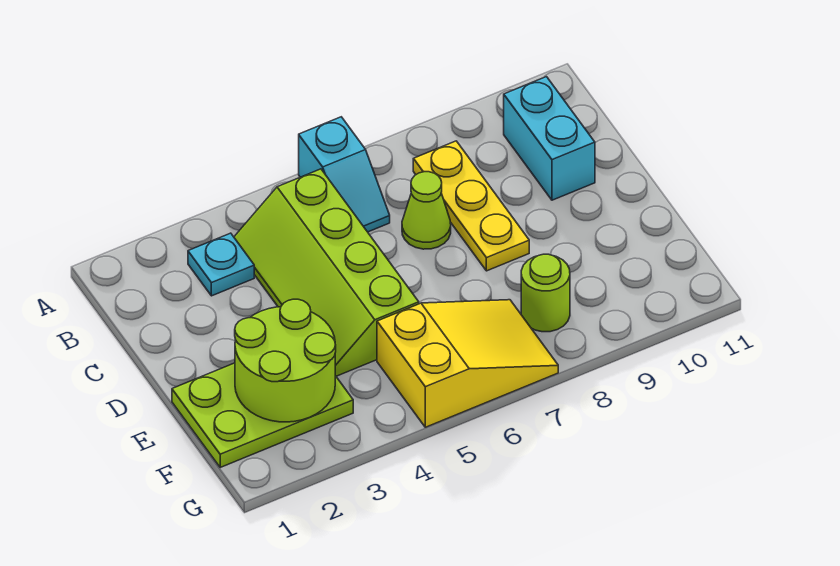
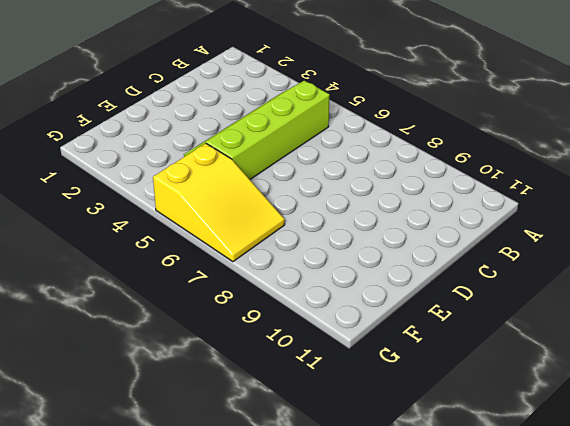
none -> cyan 1x2 slope [299,117,390,232]
none -> cyan 1x1 plate [188,233,254,296]

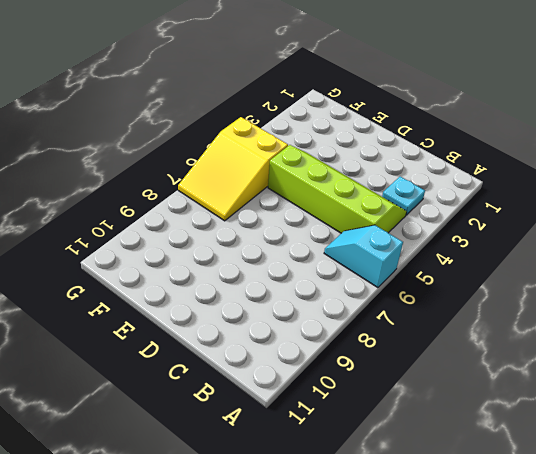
none -> yellow 1x3 plate [413,141,529,271]
none -> cyan 1x2 brick [504,77,595,200]

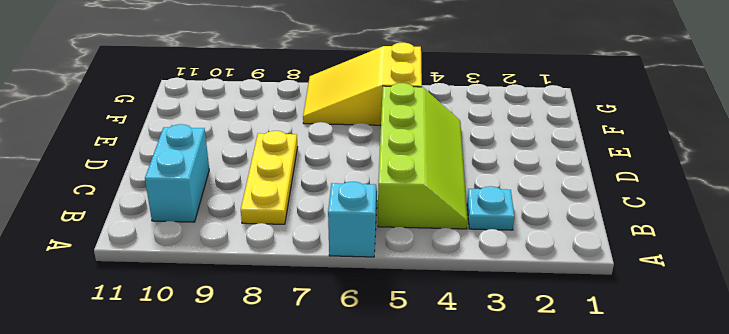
none -> lime 1x1 cone [402,172,451,249]
none -> lime 2x3 plate [172,363,353,467]

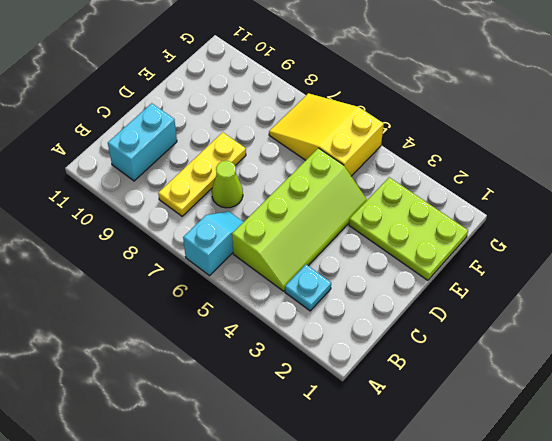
none -> lime 1x1 round brick [521,254,570,332]
none -> lime 2x2 round brick [235,299,336,422]

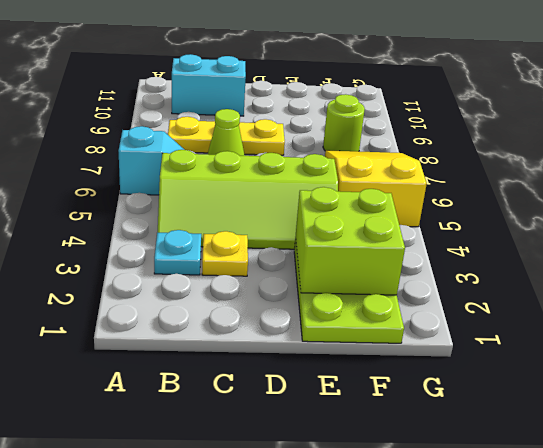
yellow 1x1 plate [202,231,248,276] -> none
lime 2x2 brick [296,187,405,295] -> lime 2x2 round brick [235,299,336,422]

